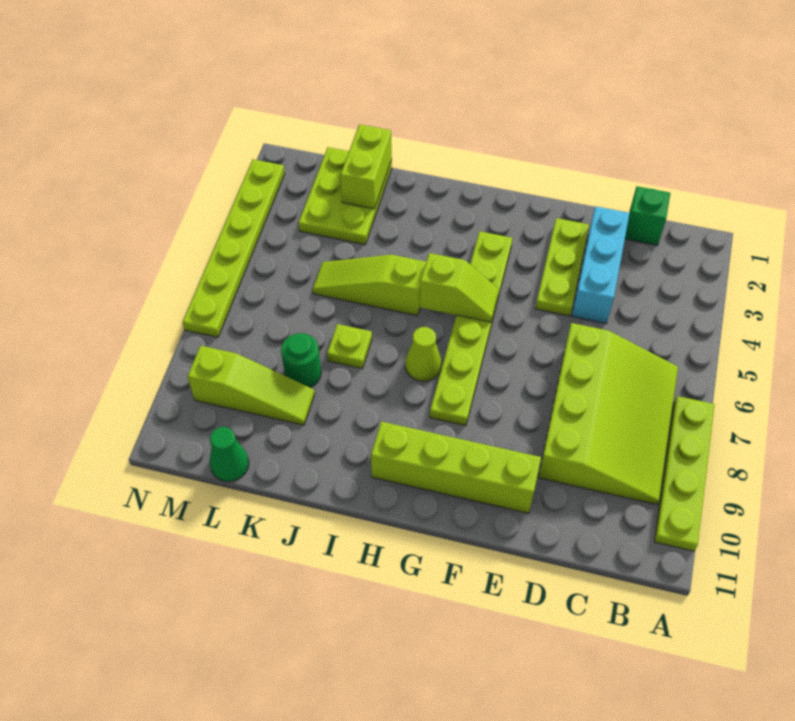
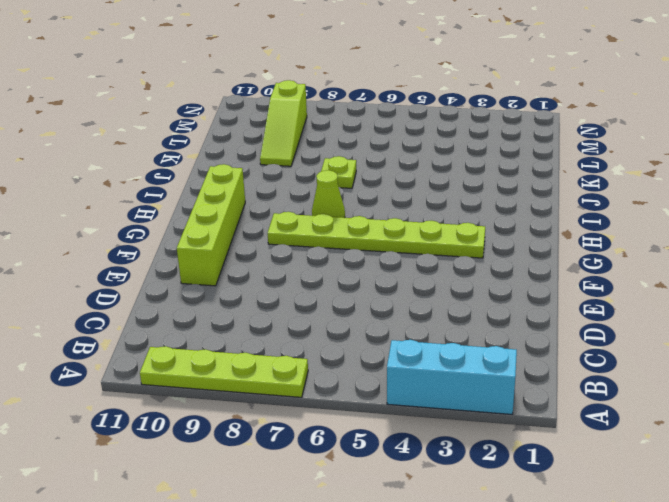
cyan 1x3 brick [387,340,517,414] -> cyan 1x3 brick moved to [572,206,630,324]
none -> lime 3x4 slope [538,323,678,504]
none -> green 1x1 brick [625,186,670,245]
none -> lime 1x3 plate [535,218,589,316]

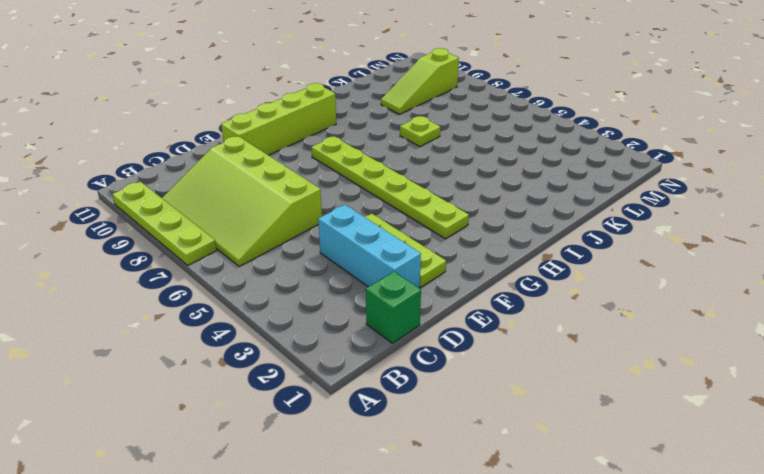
none -> lime 1x1 cone [405,327,442,381]
none -> lime 1x3 slope [313,255,426,316]
none -> lime 2x3 plate [299,147,392,244]

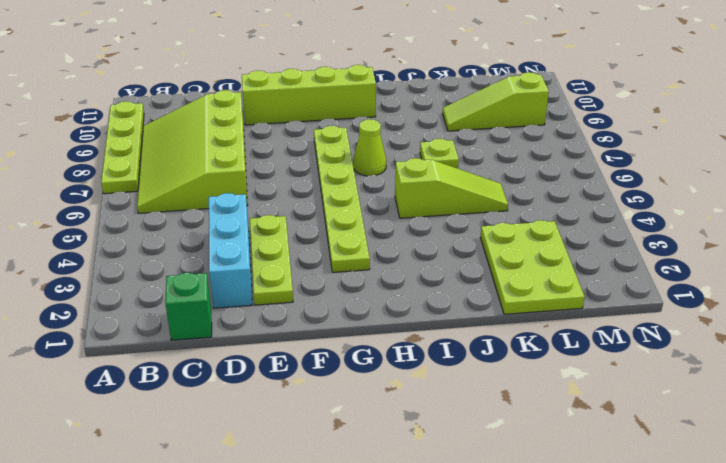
none -> green 1x1 round brick [281,333,321,387]
none -> green 1x1 cone [210,427,249,482]
none -> lime 1x6 plate [182,159,285,337]

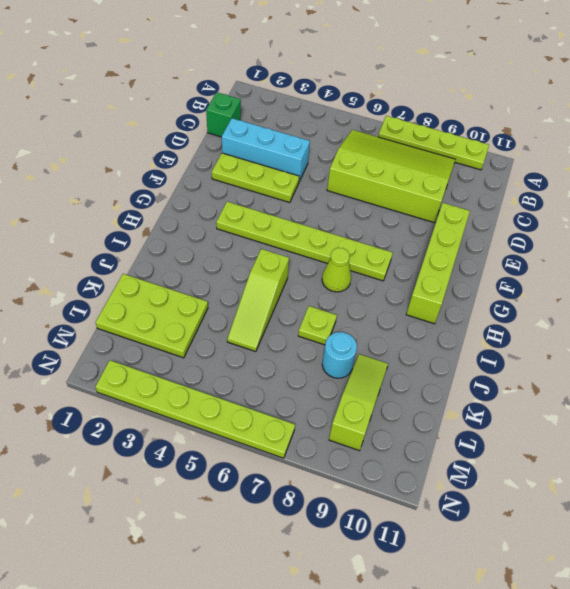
cyan 1x1 round brick [322,332,357,378] -> green 1x1 round brick [281,333,321,387]
none -> green 1x1 cone [210,427,249,482]
none -> lime 1x2 slope [420,253,499,322]
none -> lime 1x2 brick [340,124,392,209]

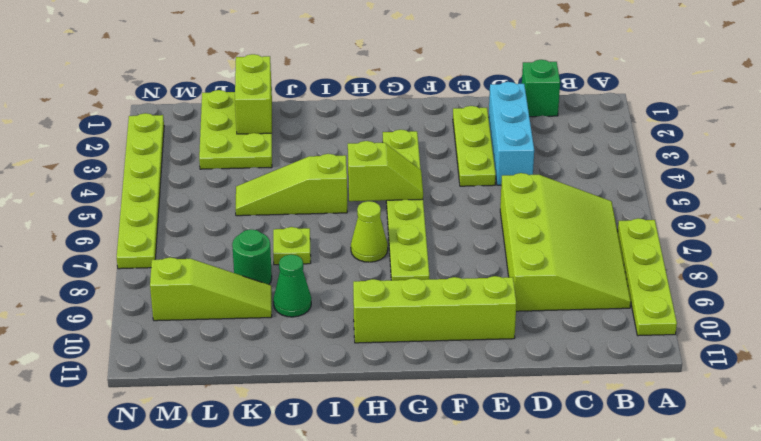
green 1x1 cone [273,255,311,317] -> green 1x1 cone moved to [210,427,249,482]

